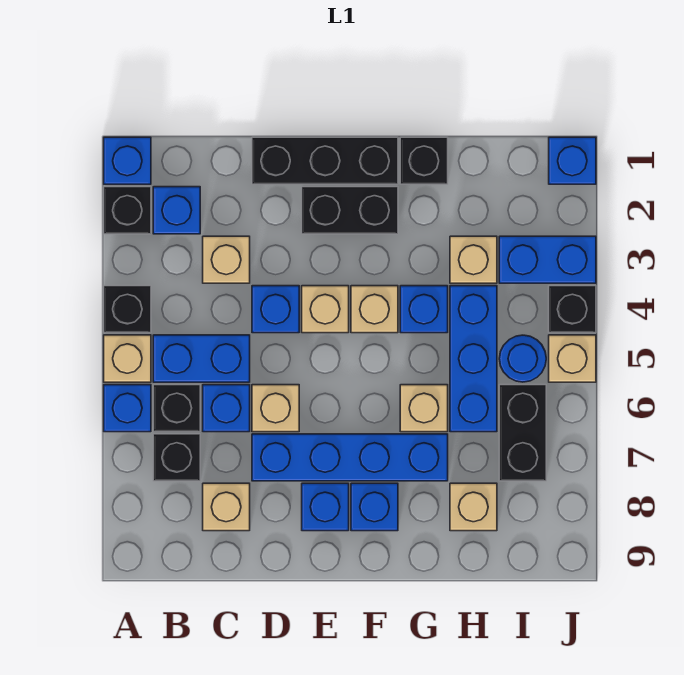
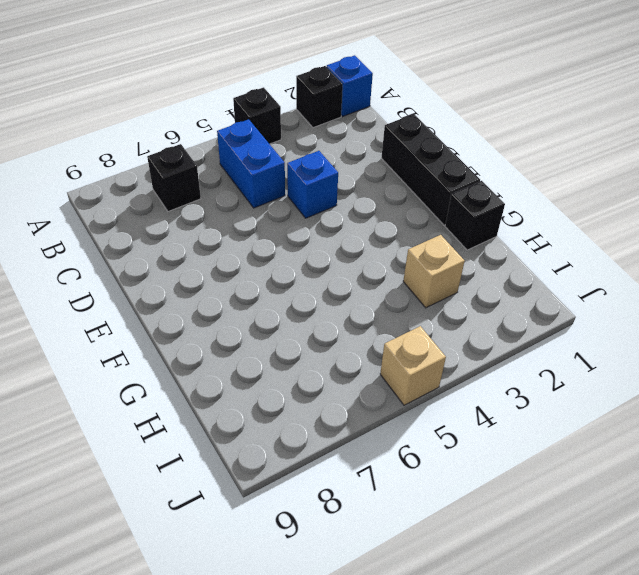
none -> tan 1x1 brick [104,335,151,382]
none -> blue 1x1 brick [104,385,151,432]
none -> blue 1x1 brick [153,187,200,234]
none -> black 1x1 brick [153,385,200,432]

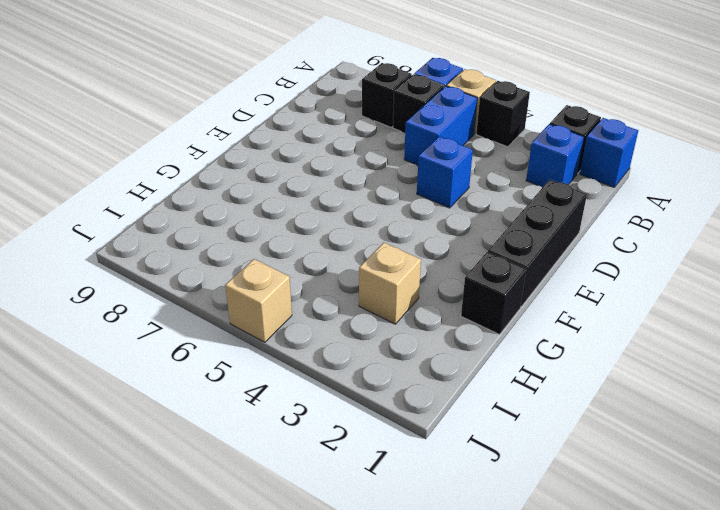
none -> tan 1x1 brick [203,236,250,283]
none -> blue 1x1 brick [203,385,250,432]
none -> tan 1x1 brick [203,483,250,531]
none -> tan 1x1 brick [252,385,299,432]

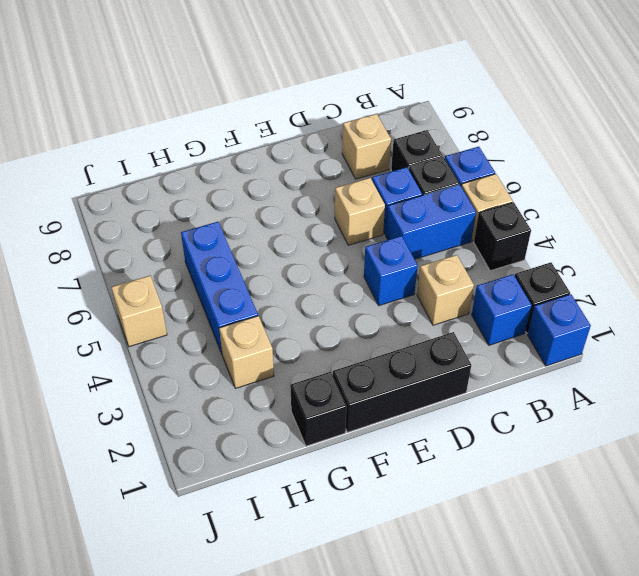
none -> blue 1x4 brick [252,434,448,481]
none -> black 1x2 brick [302,187,398,234]
none -> tan 1x1 brick [302,286,349,333]
none -> blue 1x1 brick [302,483,349,531]

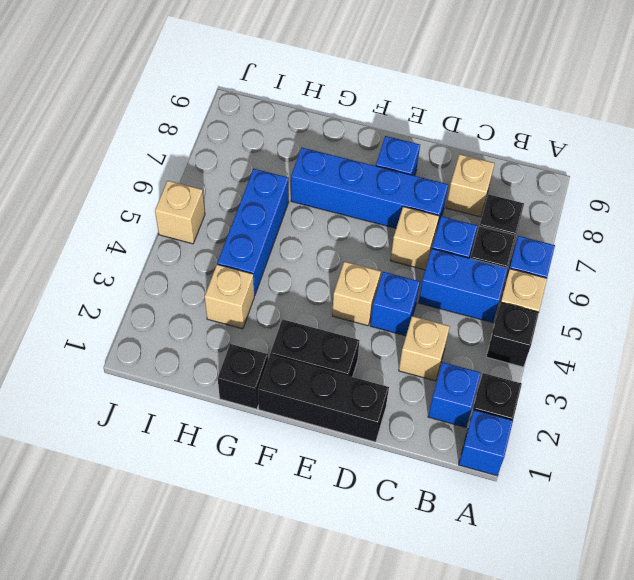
none -> tan 1x1 brick [351,286,398,333]
none -> blue 1x1 brick [351,483,398,531]
none -> blue 1x1 brick [400,286,448,333]
none -> tan 1x1 brick [400,385,448,432]

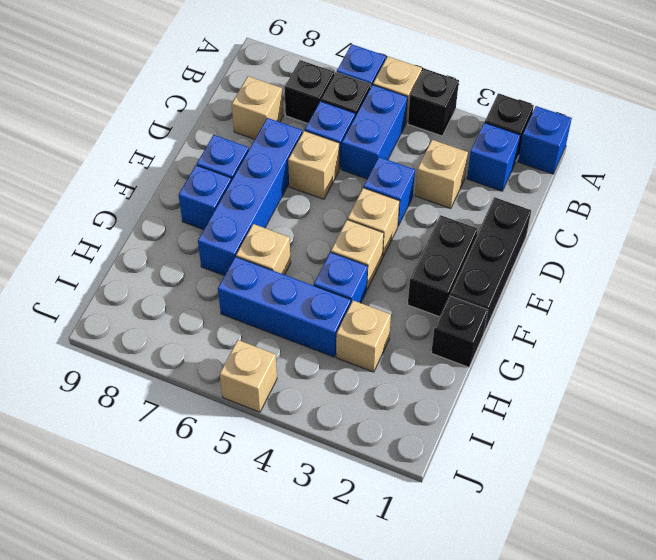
none -> tan 1x1 brick [450,483,497,531]
none -> blue 1x2 brick [499,236,596,283]
none -> blue 1x1 round brick [499,335,546,382]
none -> black 1x2 brick [499,385,546,481]

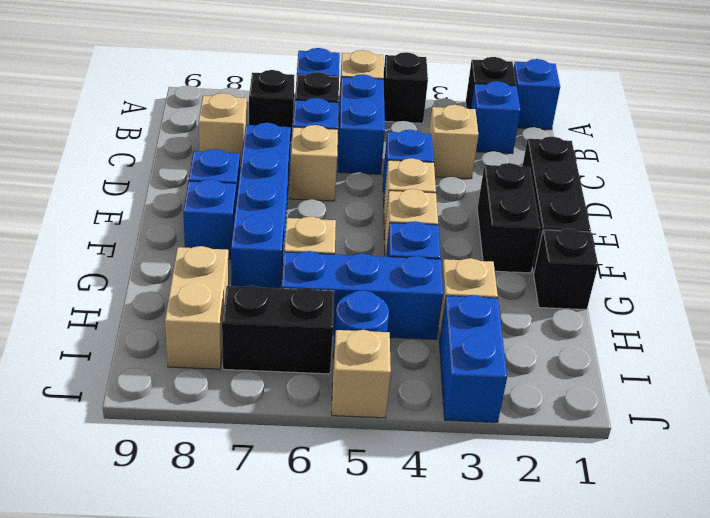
tan 1x2 brick [165,246,229,369] -> tan 1x1 brick [450,483,497,531]
none -> blue 1x1 brick [549,137,596,184]
none -> black 1x1 brick [549,286,596,333]

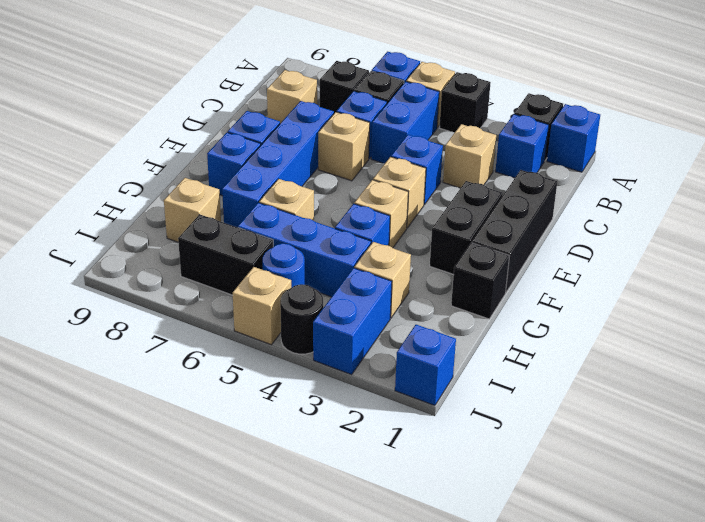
black 1x1 round brick [280,284,323,354] -> black 1x1 brick [549,286,596,333]

